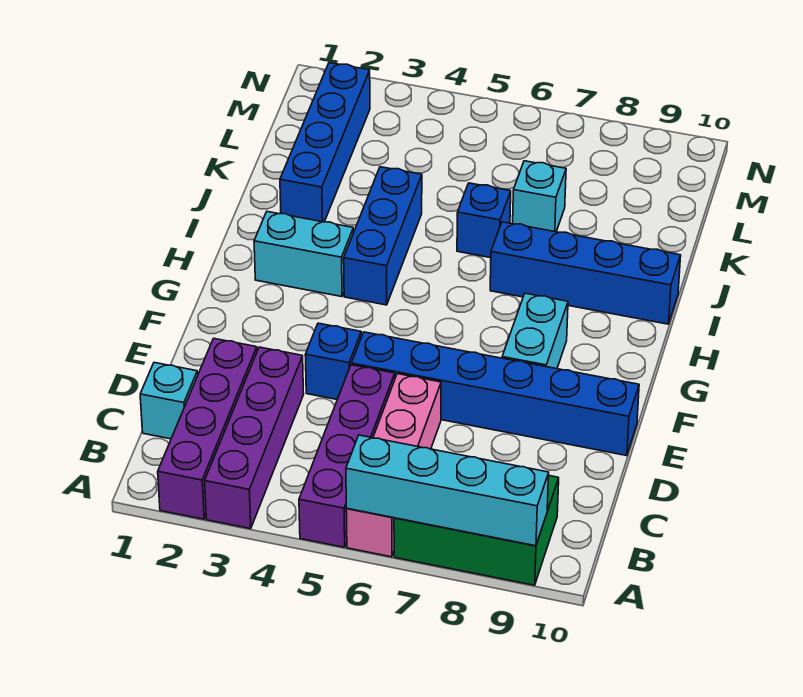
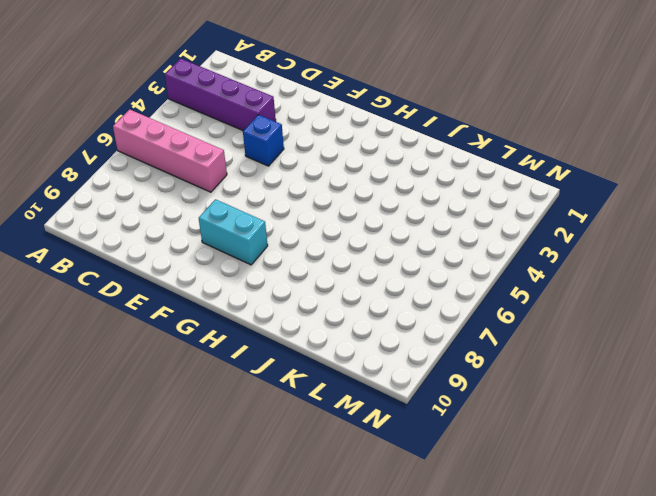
none -> purple 1x4 brick [158,338,257,519]
none -> purple 1x4 brick [299,365,395,547]
none -> green 2x3 brick [394,476,559,585]

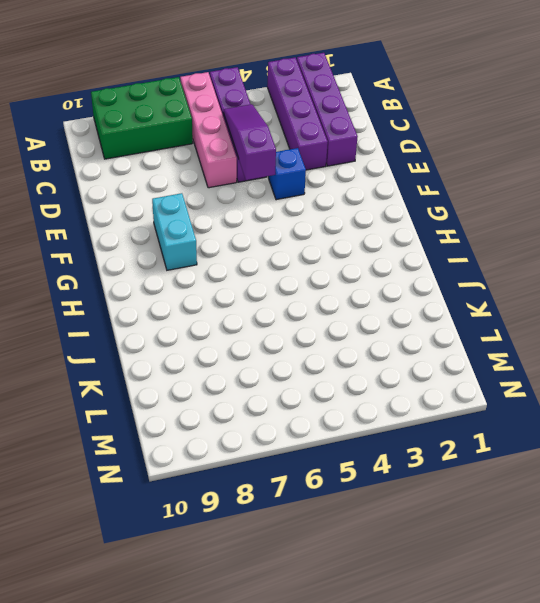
purple 1x3 slope [224,104,276,180] -> none
none -> cyan 1x1 brick [140,363,198,439]
none -> blue 1x6 brick [351,332,639,456]
none -> cyan 1x2 brick [254,212,353,297]

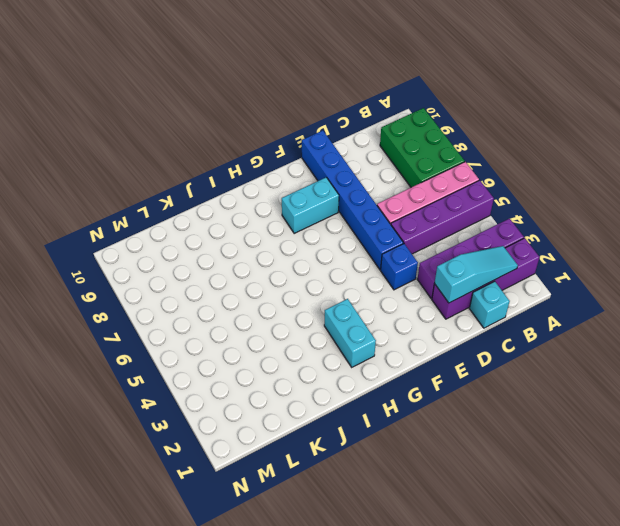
cyan 1x3 slope [435,246,518,303] -> none
none -> blue 1x3 brick [344,167,422,305]
none -> blue 1x4 brick [490,222,681,324]
none -> blue 1x4 brick [280,63,370,222]

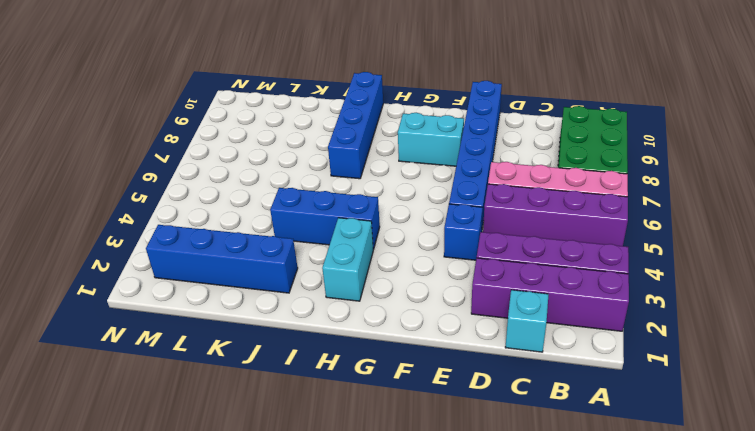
none -> blue 1x1 brick [457,183,511,258]
none -> cyan 1x1 brick [513,161,566,232]
none -> cyan 1x4 brick [346,435,549,546]

